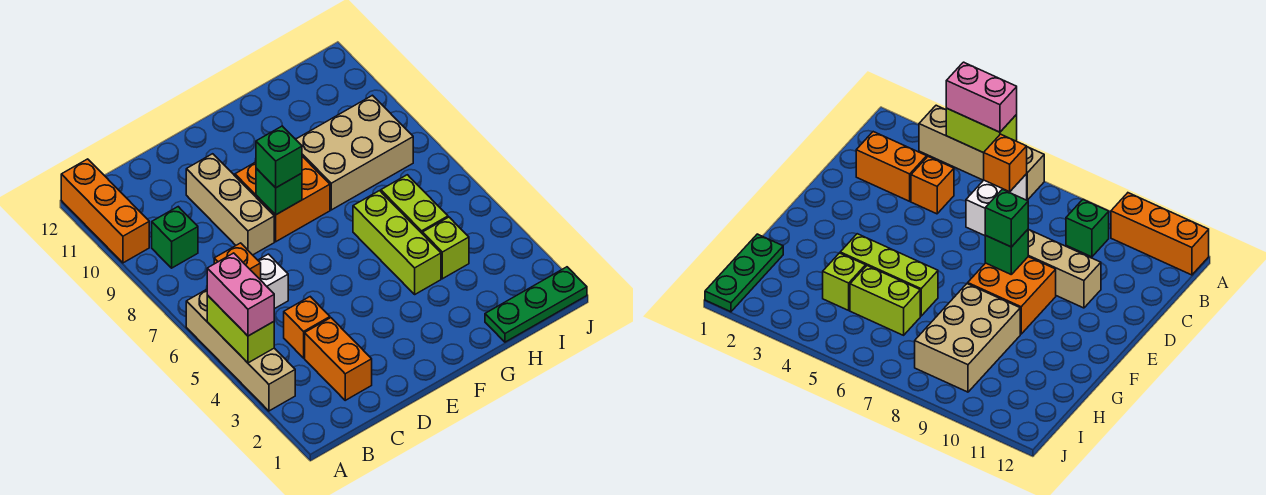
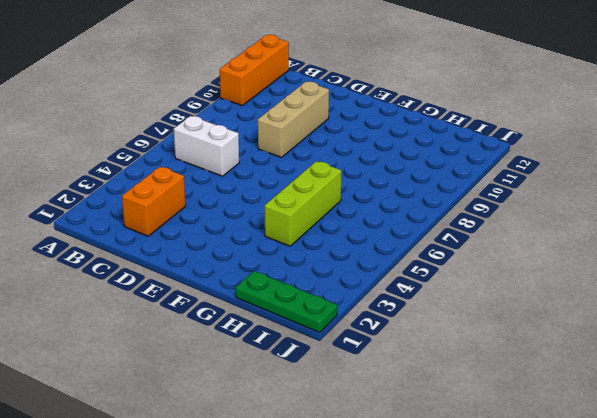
none -> tan 1x4 brick [186,289,295,411]
none -> green 1x1 brick [152,207,198,268]
none -> orange 1x1 brick [284,297,330,358]

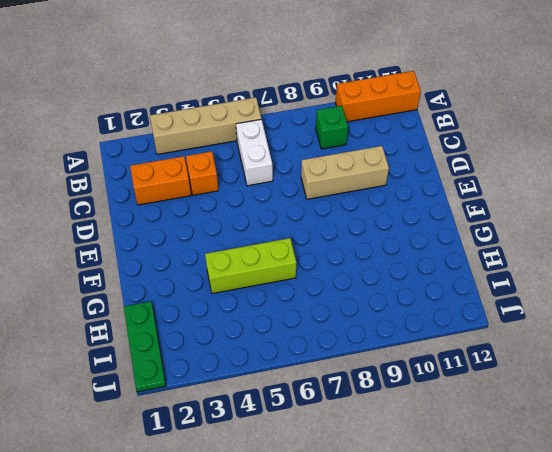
none -> orange 2x2 brick [235,156,330,242]
none -> tan 2x3 brick [296,95,413,210]
none -> lime 1x1 brick [423,217,469,279]

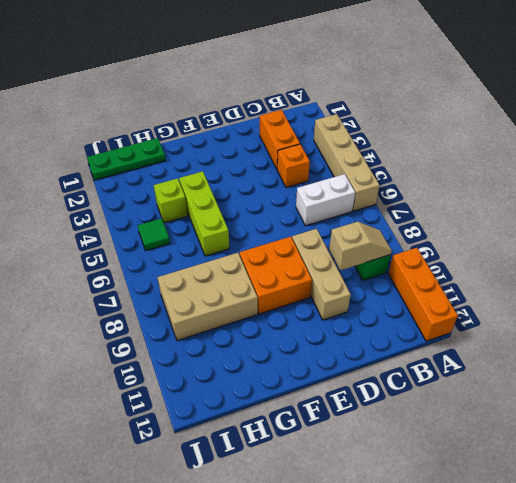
tan 1x2 slope [329,222,392,270] -> none
green 1x1 tile [138,218,170,251] -> none
none -> lime 1x2 brick [381,175,448,234]
none -> lime 1x2 brick [207,295,274,363]
none -> orange 1x1 brick [214,243,261,280]

